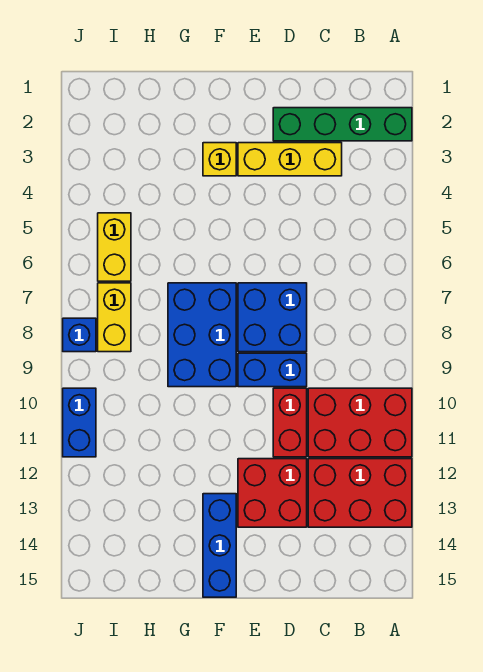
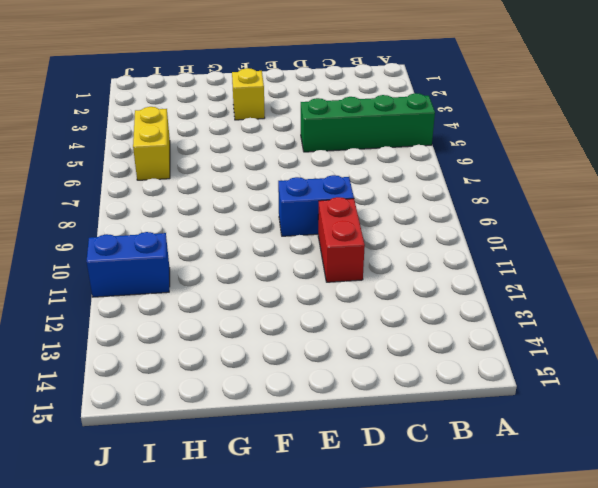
green 1x4 brick [301,93,435,152] -> green 1x4 brick moved to [273,108,412,141]
blue 1x2 brick [86,232,170,297] -> blue 1x2 brick turned to [63,388,96,457]
none -> red 2x3 brick [308,388,412,457]
none -> red 2x3 brick [308,459,412,527]
none -> yellow 1x3 brick [238,143,342,176]

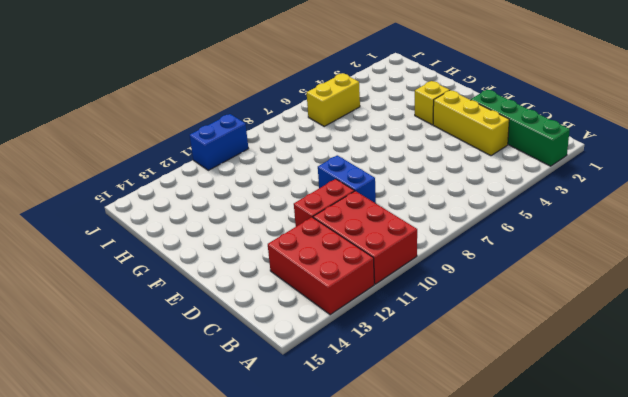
none -> blue 2x2 brick [238,283,307,352]
none -> red 2x2 brick [238,459,307,527]
none -> blue 2x3 brick [168,283,236,387]

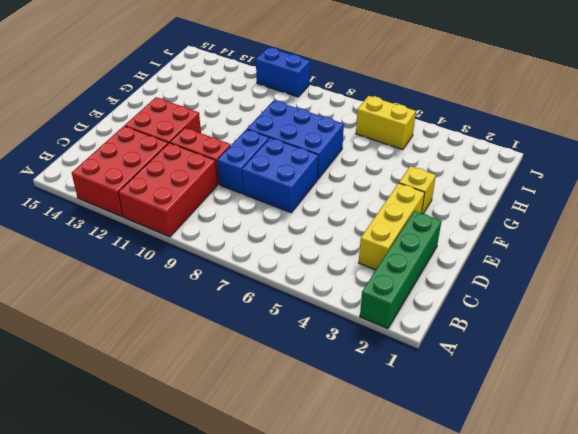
none -> blue 1x3 brick [203,494,236,597]
none -> yellow 1x2 brick [98,283,131,352]
none -> blue 1x1 brick [63,318,96,352]

